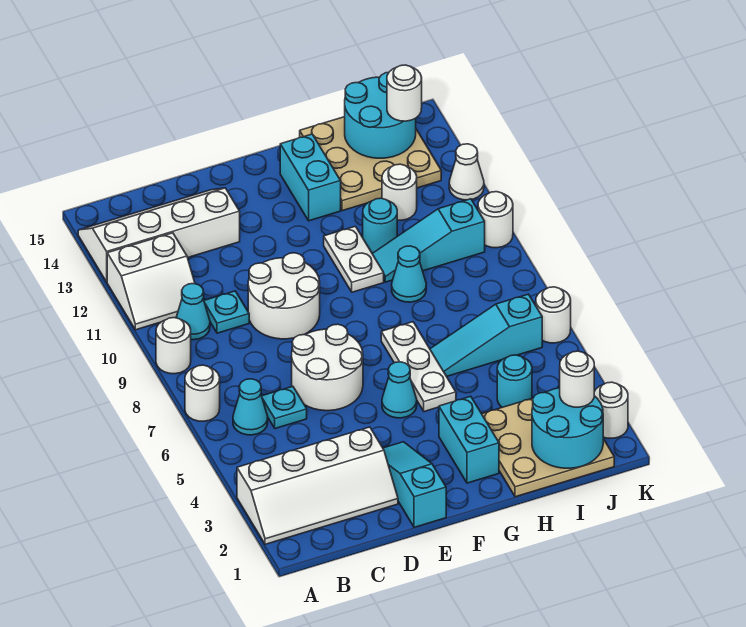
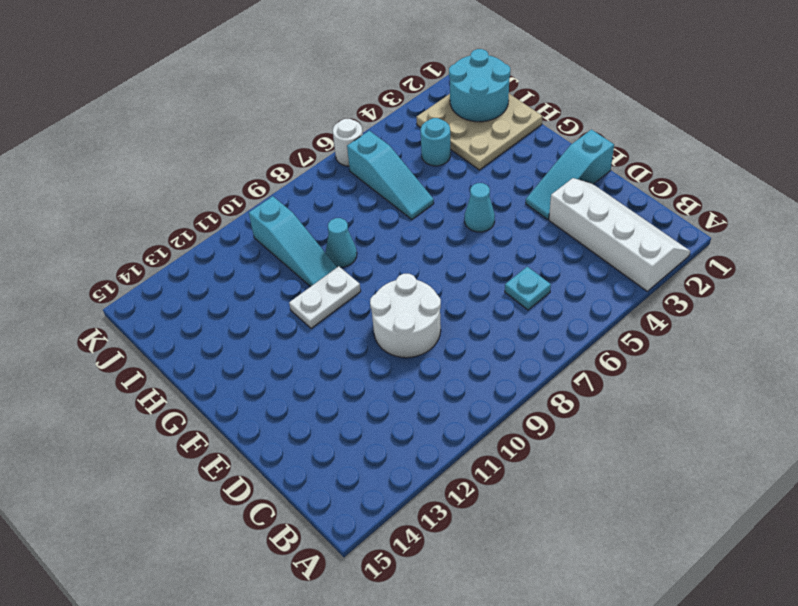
none -> white 1x1 round brick [185,365,220,421]
none -> white 1x1 round brick [156,318,191,374]
none -> white 2x2 slope [107,233,195,330]
none -> white 2x4 slope [78,188,240,282]

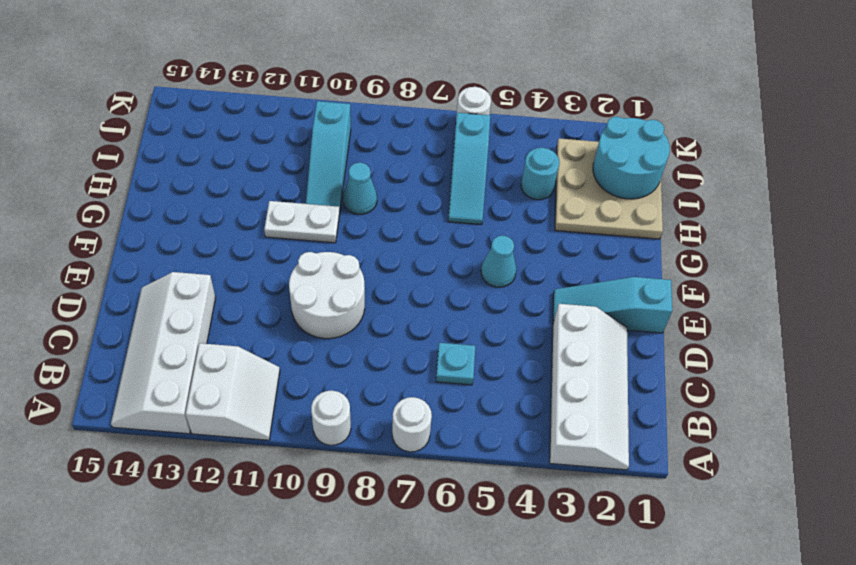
none -> cyan 1x1 cone [233,379,268,435]
none -> cyan 1x1 cone [176,284,210,340]
none -> cyan 1x1 plate [204,291,249,333]
none -> white 2x2 round brick [292,324,363,411]

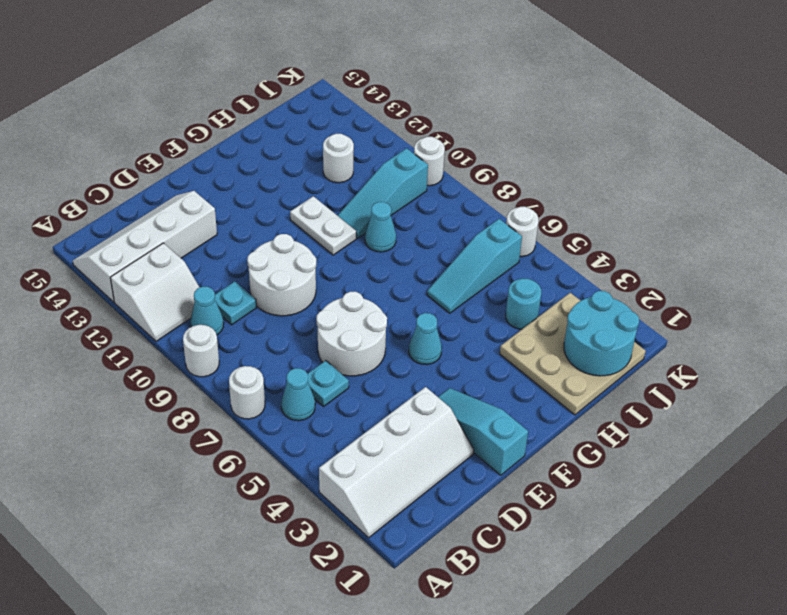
none -> cyan 1x2 brick [439,396,499,483]
none -> white 1x3 plate [381,322,456,412]
none -> cyan 1x2 brick [280,134,341,221]
none -> cyan 1x1 round brick [363,198,397,253]

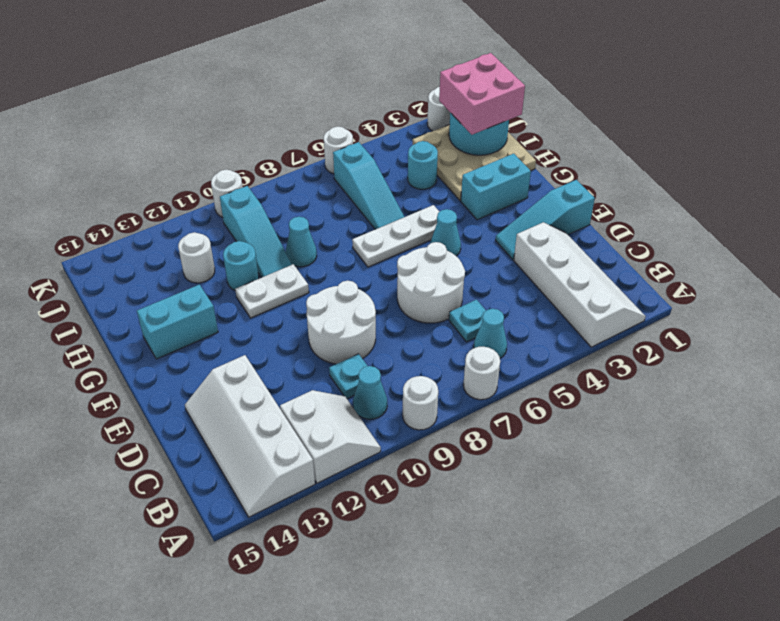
pink 2x2 brick [439,53,525,135] -> white 1x1 round brick [559,351,594,407]
none -> tan 3x3 plate [300,117,441,211]
none -> white 1x1 cone [449,144,484,200]
none -> cyan 2x2 round brick [345,72,416,158]
none -> white 1x1 round brick [387,65,422,121]

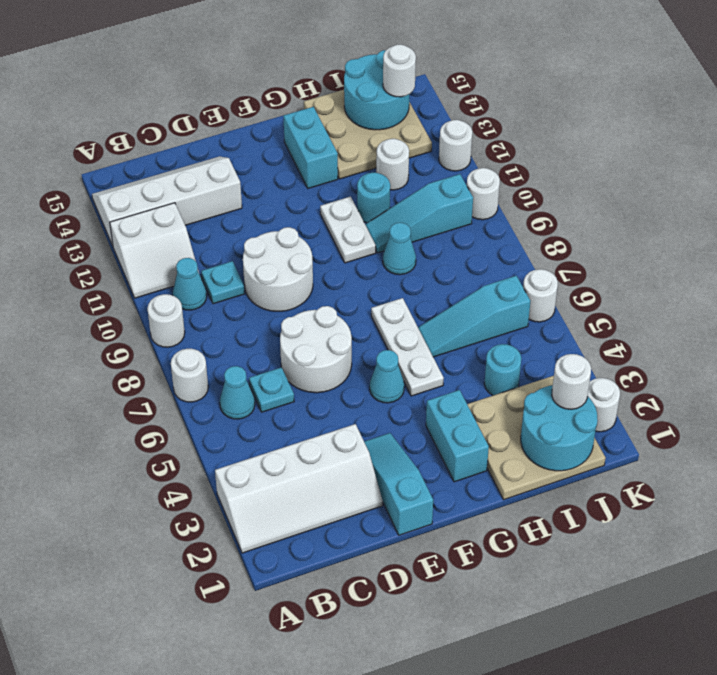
white 1x1 round brick [439,120,472,171] -> white 1x1 cone [449,144,484,200]

